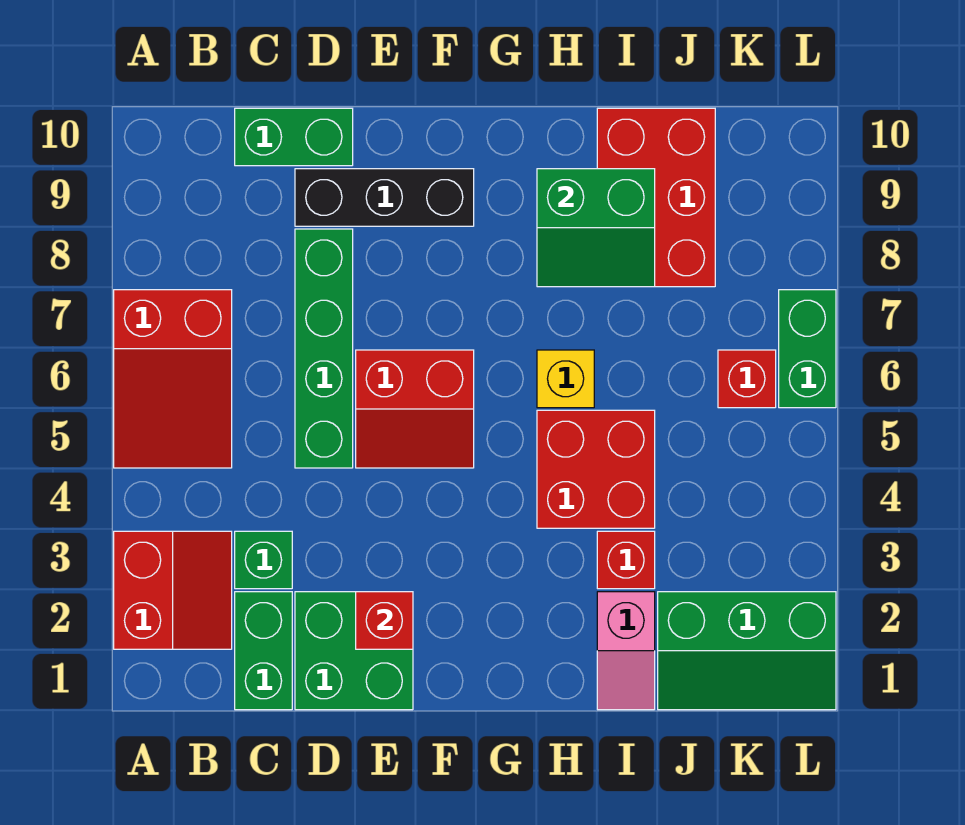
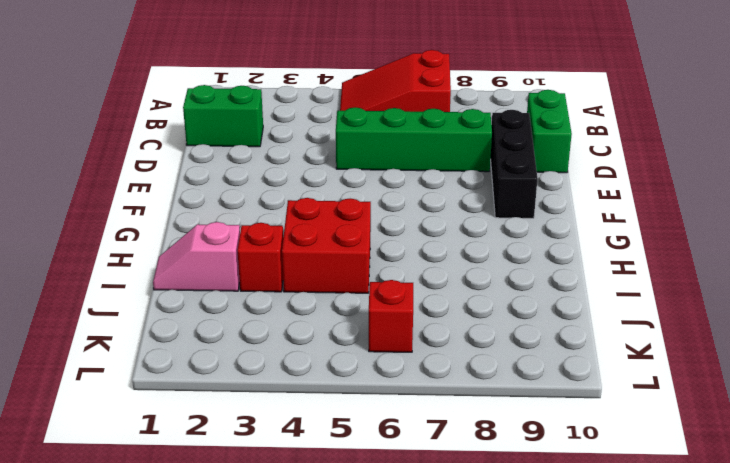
none -> red 2x2 slope [114,531,232,649]
none -> green 1x1 brick [235,531,292,589]
none -> green 2x2 brick [295,592,413,710]

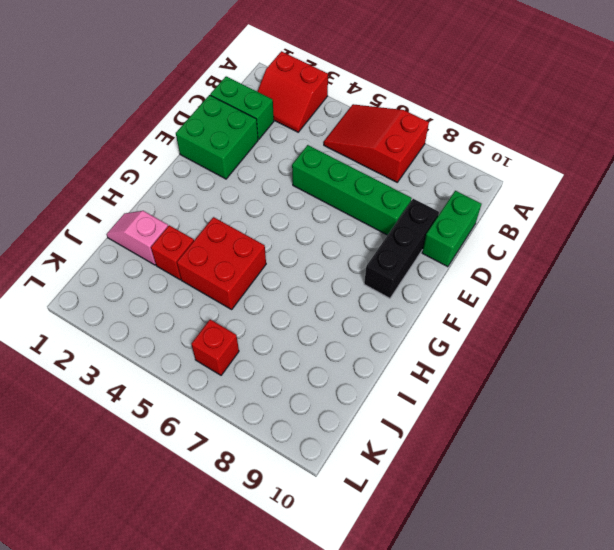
none -> green 1x1 brick [235,531,292,589]
none -> red 2x2 slope [356,350,474,468]
none -> yellow 1x1 brick [537,350,594,408]

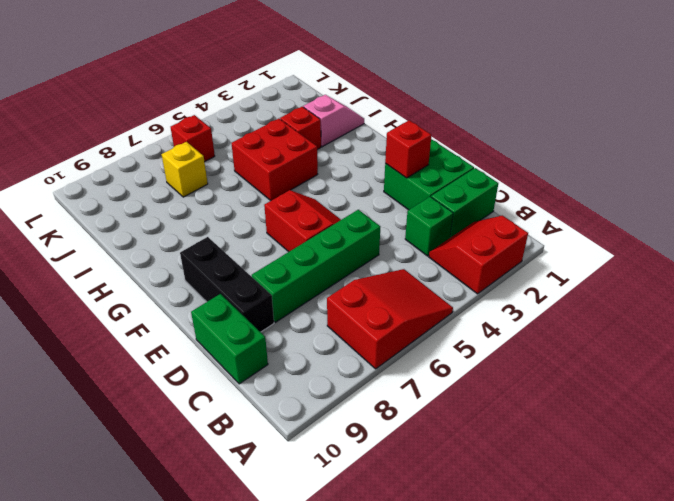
yellow 1x1 brick [162,142,208,197] -> yellow 1x1 brick moved to [537,350,594,408]
none -> red 2x3 brick [597,108,715,287]
none -> green 2x3 slope [658,592,836,710]
none -> green 1x2 brick [779,290,836,408]

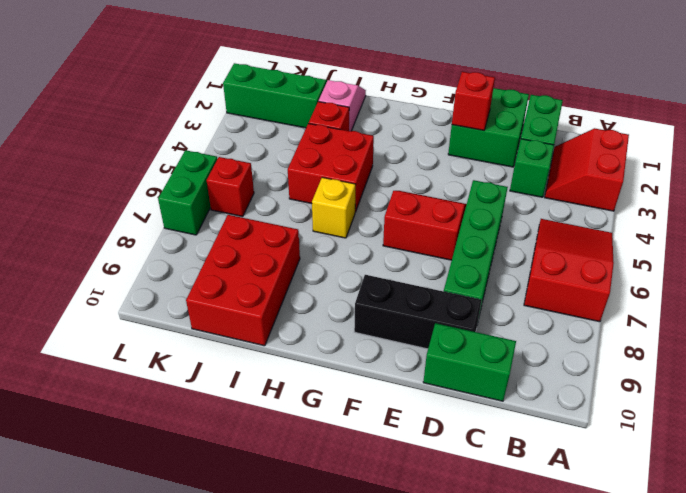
none -> green 2x2 slope [537,169,655,287]

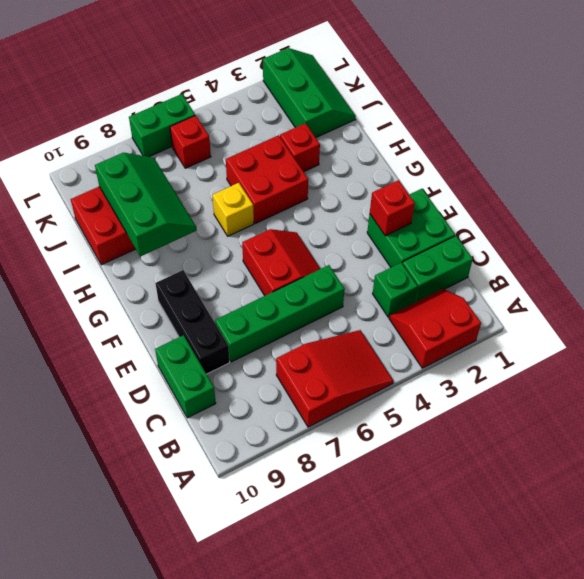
green 2x3 slope [95,153,197,257] -> green 2x2 slope [537,169,655,287]
none -> pink 1x2 slope [597,592,655,710]

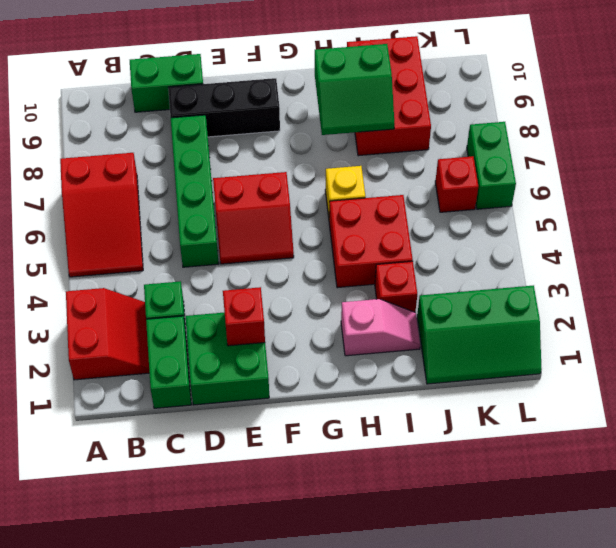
pink 1x2 slope [341,299,420,356] -> pink 1x2 slope turned to [597,592,655,710]

